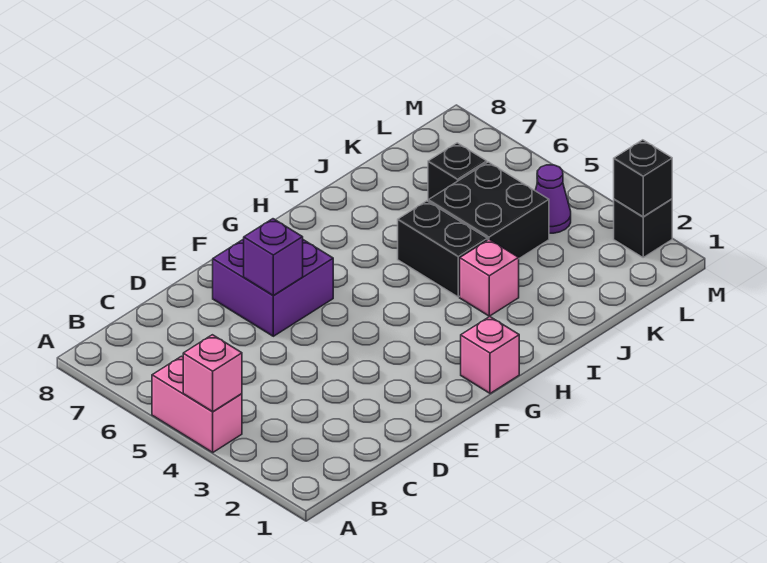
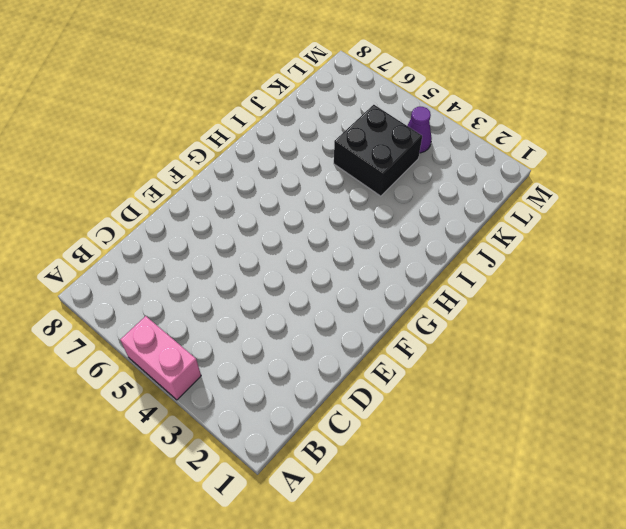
none -> purple 2x2 brick [213,239,333,336]
none -> pink 1x1 brick [461,316,519,393]
none -> pink 1x1 brick [460,239,519,316]

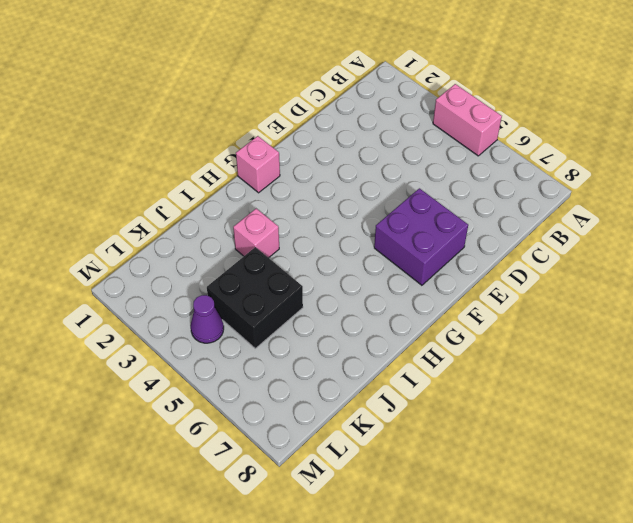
none -> black 1x2 brick [398,201,488,297]
none -> black 1x1 brick [428,143,487,200]
none -> black 1x1 brick [614,199,672,257]

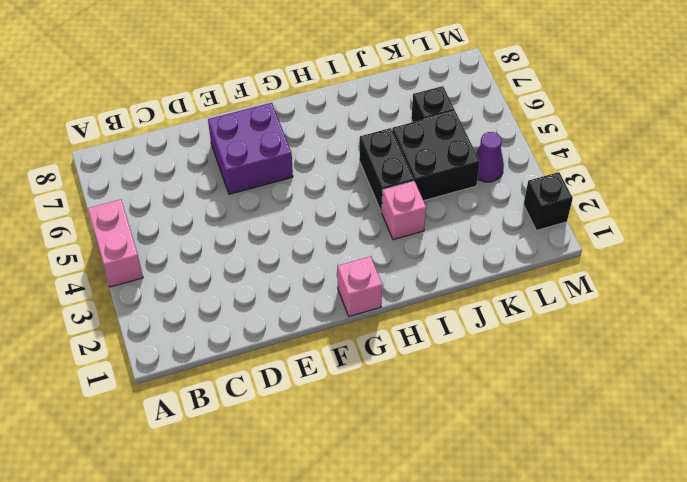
none -> pink 1x1 brick [183,335,242,412]
none -> purple 1x1 brick [244,219,303,296]
none -> black 1x1 brick [614,140,672,217]

